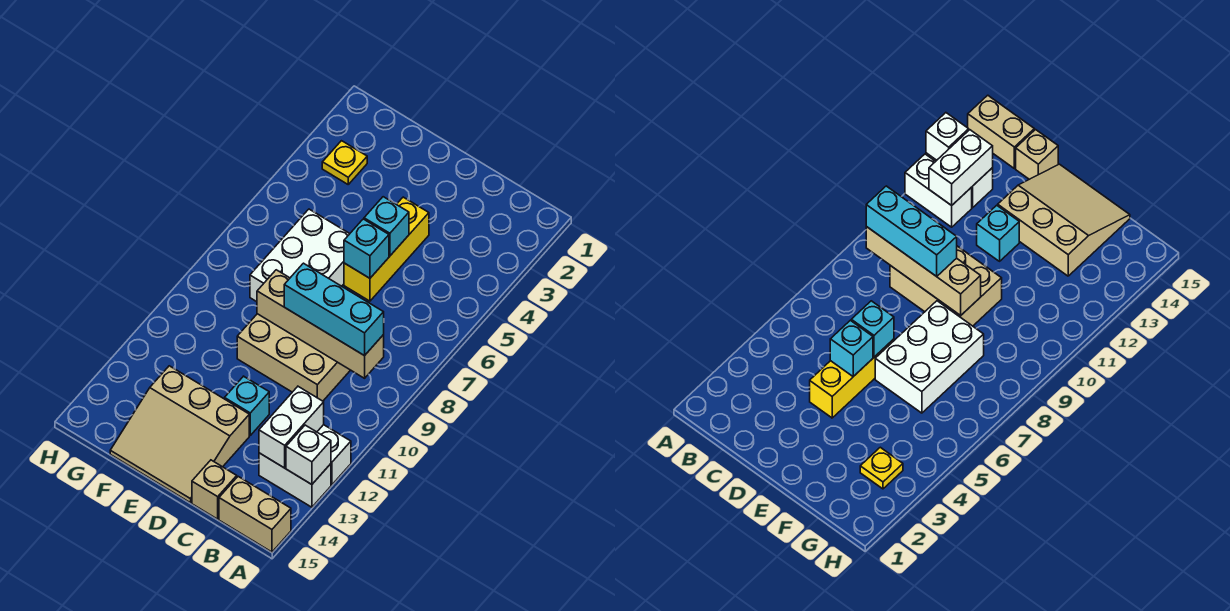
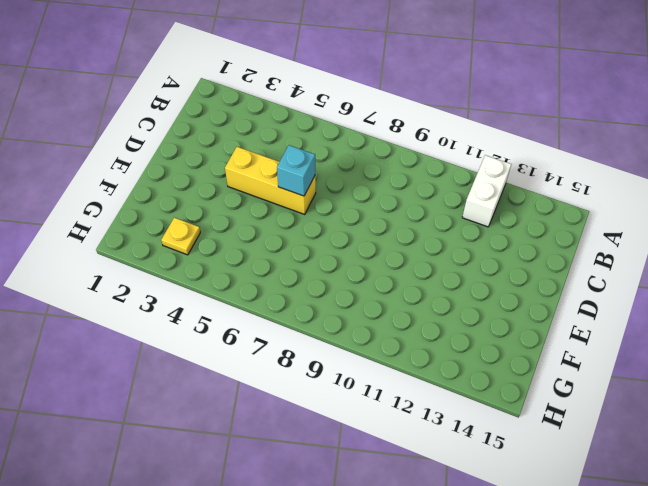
none -> white 1x2 brick [259,453,331,507]
none -> tan 1x2 brick [219,477,291,552]
none -> tan 2x3 brick [237,314,350,401]

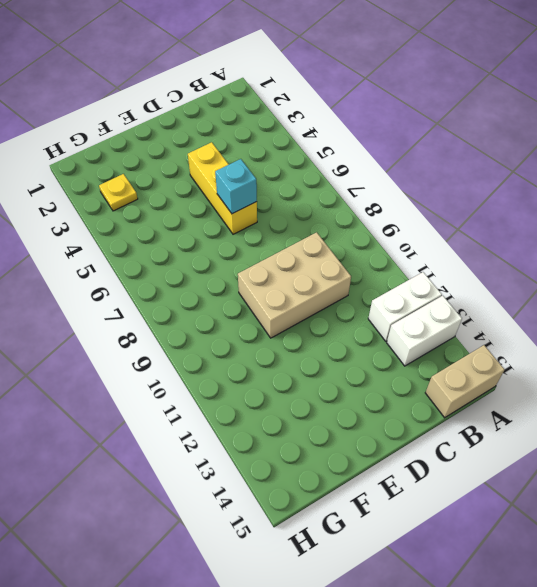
none -> tan 1x1 brick [192,460,237,519]
none -> cyan 1x1 brick [225,376,269,435]
none -> tan 3x3 slope [110,366,249,503]

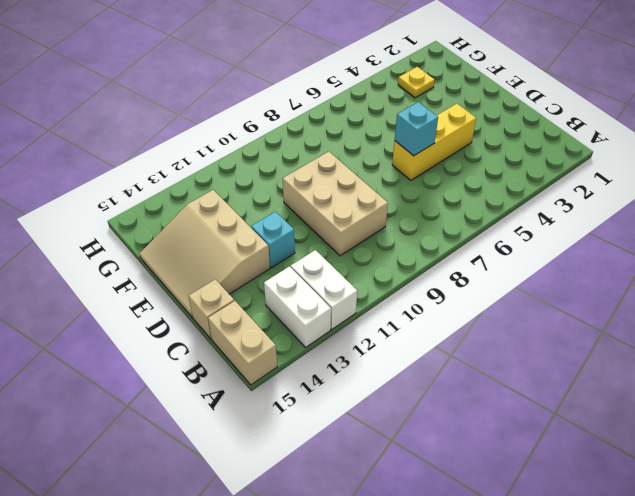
none -> white 2x3 brick [250,209,349,302]
none -> white 1x1 brick [286,425,331,484]
none -> tan 1x4 brick [257,270,384,378]

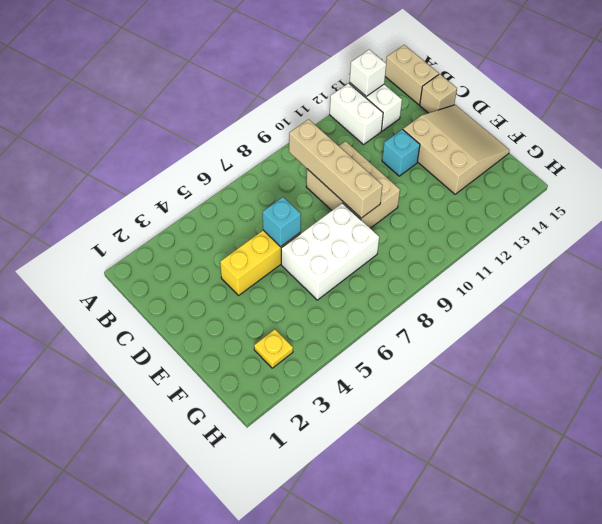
none -> white 1x2 brick [259,387,324,468]
none -> cyan 1x1 brick [364,197,409,256]
none -> cyan 1x3 brick [284,263,384,356]

